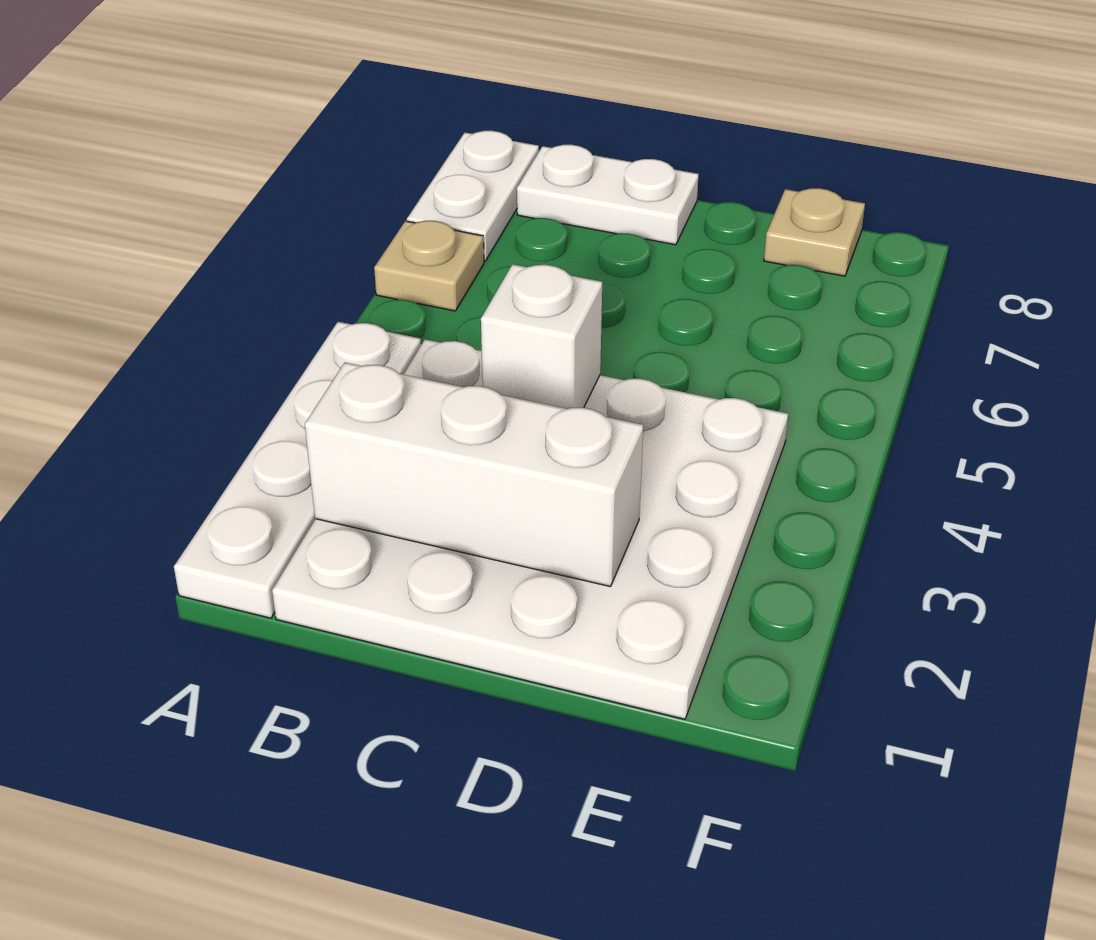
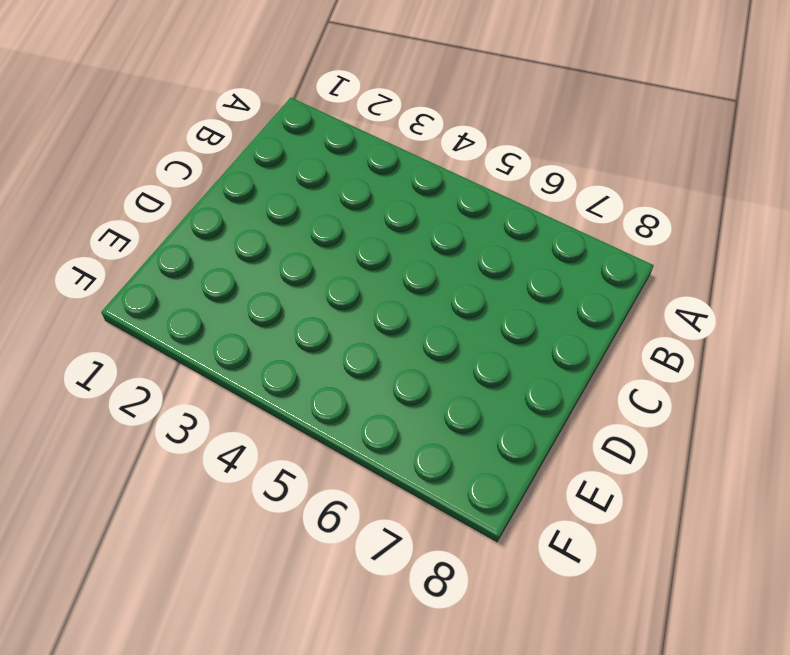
none -> white 1x4 plate [174,322,421,618]
none -> tan 1x1 plate [374,221,484,311]

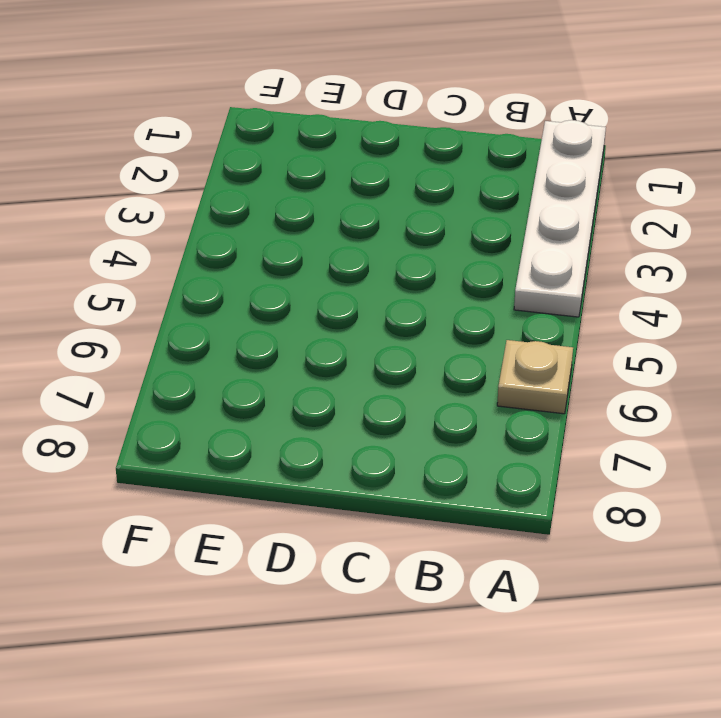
none -> white 1x2 plate [407,131,539,261]
none -> white 4x4 plate [272,339,788,719]

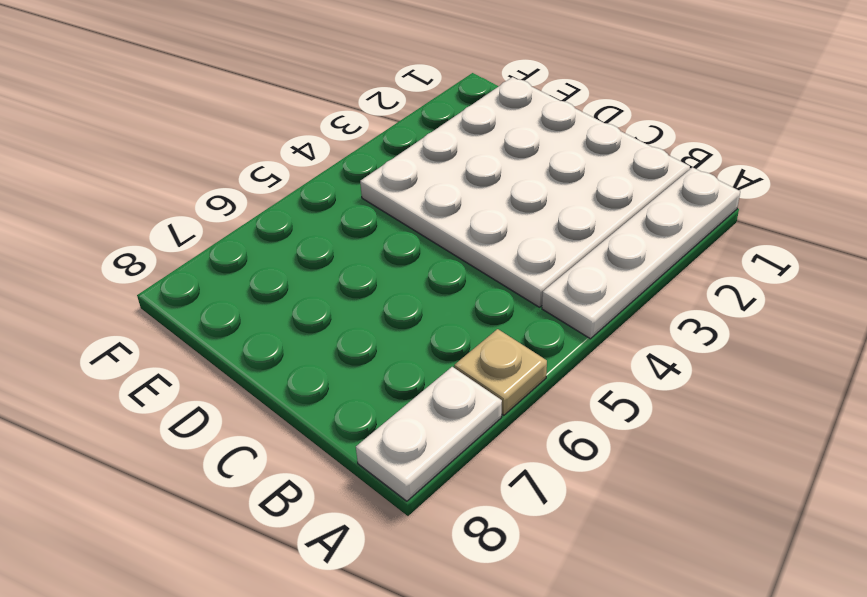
none -> white 1x2 plate [517,145,699,245]
none -> tan 1x1 plate [764,188,865,276]

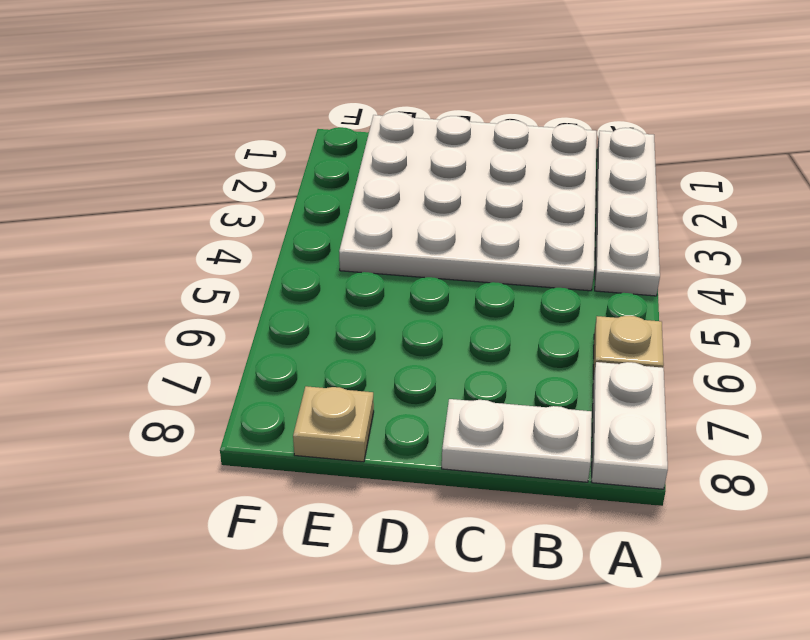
none -> white 1x3 brick [305,362,643,587]
none -> white 1x1 brick [481,264,602,409]

